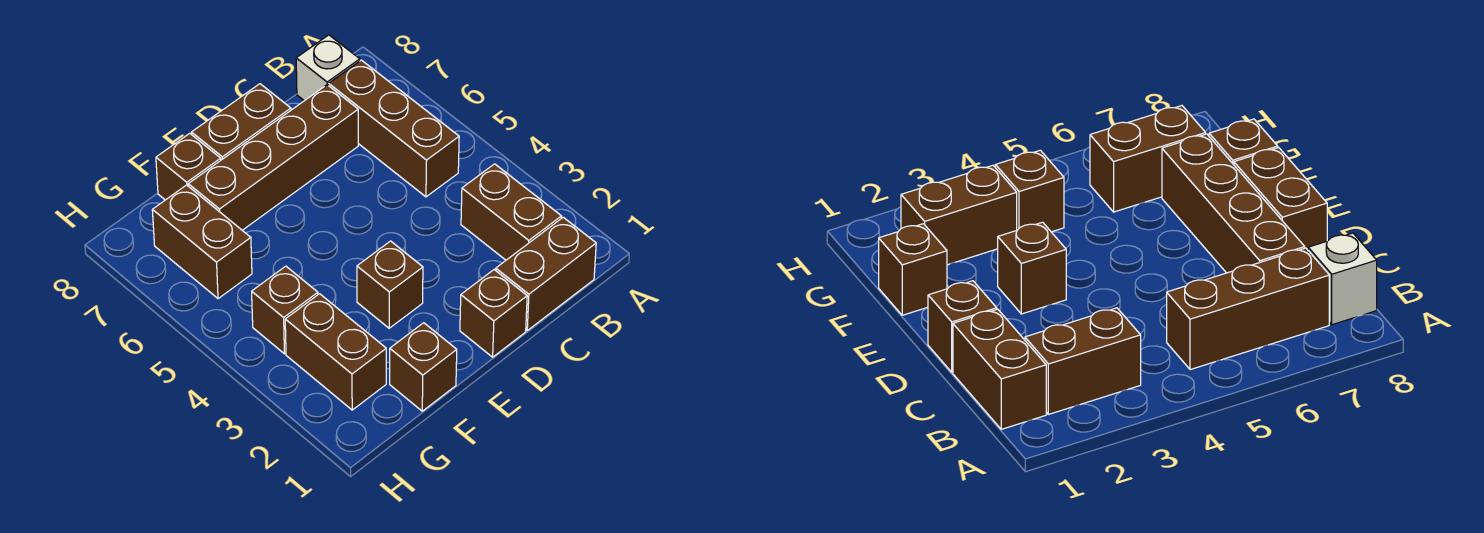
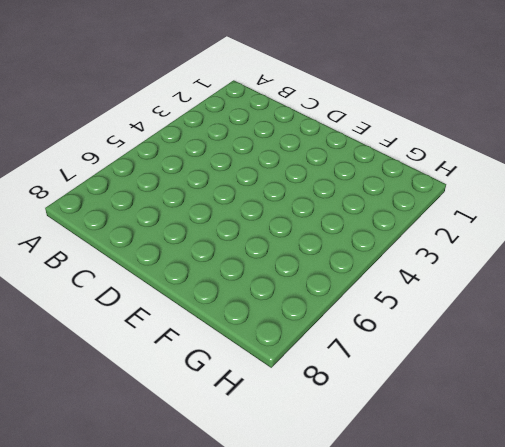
none -> brown 1x2 brick [496,217,596,330]
none -> brown 1x2 brick [461,164,561,260]
none -> brown 1x3 brick [329,60,459,197]

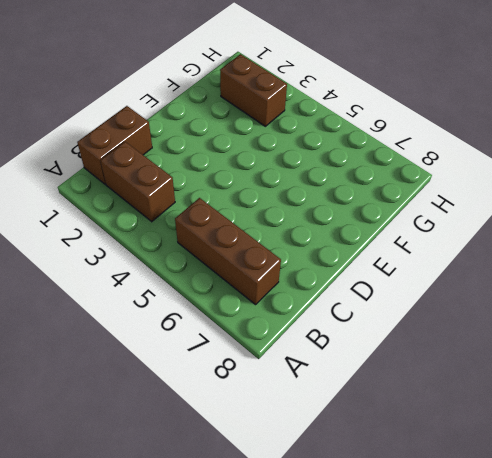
none -> white 1x1 brick [296,35,360,101]
none -> brown 1x4 brick [188,85,358,230]
none -> brown 1x1 brick [460,270,527,357]

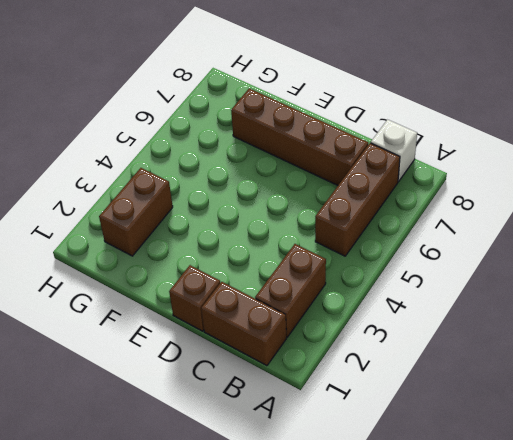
none -> brown 1x2 brick [192,84,291,160]
none -> brown 1x1 brick [357,241,423,328]
none -> brown 1x1 brick [390,323,457,411]

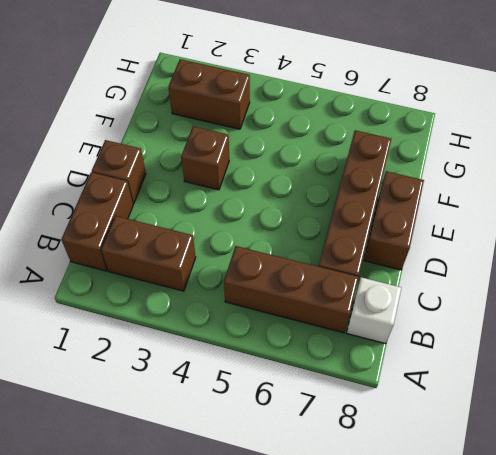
none -> brown 1x1 brick [390,323,457,411]
none -> brown 1x1 brick [156,133,221,200]
none -> brown 1x1 brick [252,266,318,354]

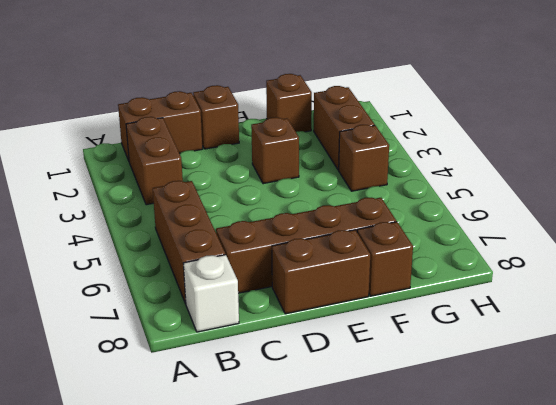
none -> brown 1x2 brick [152,185,252,299]

